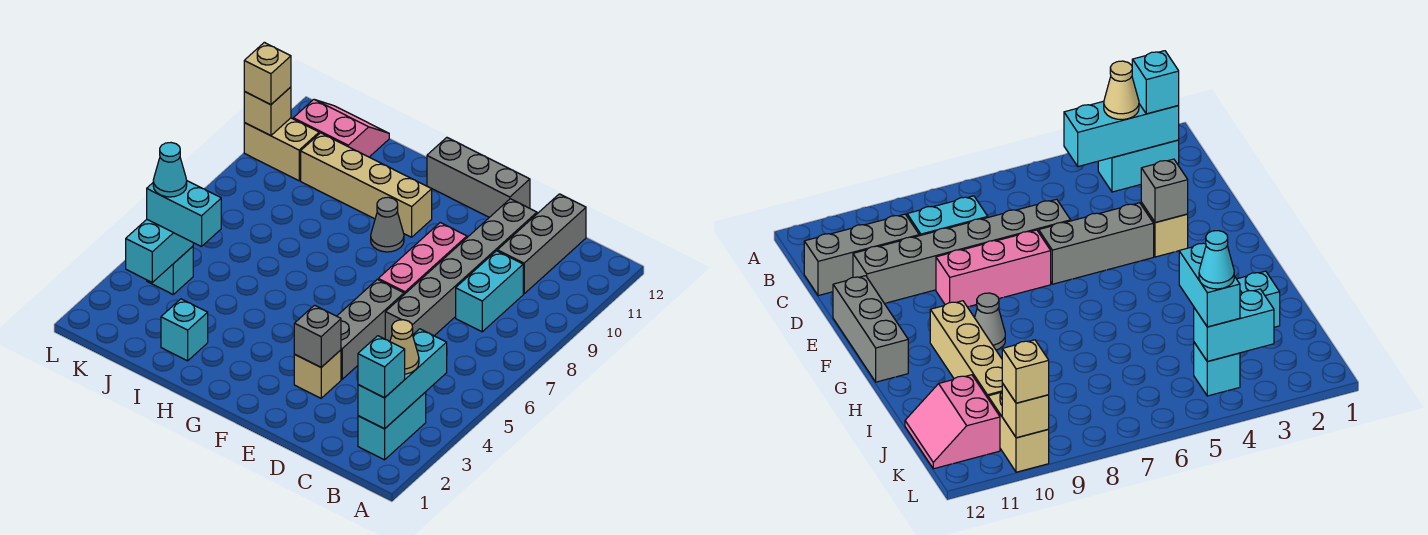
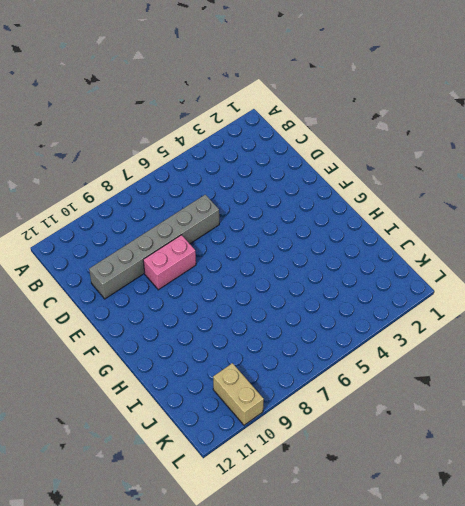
pink 1x2 brick [143,235,196,290] -> pink 1x3 brick [378,223,467,294]
none -> cyan 1x2 brick [358,392,426,460]
none -> cyan 1x2 brick [456,251,523,332]
none -> grey 1x3 brick [497,194,586,294]

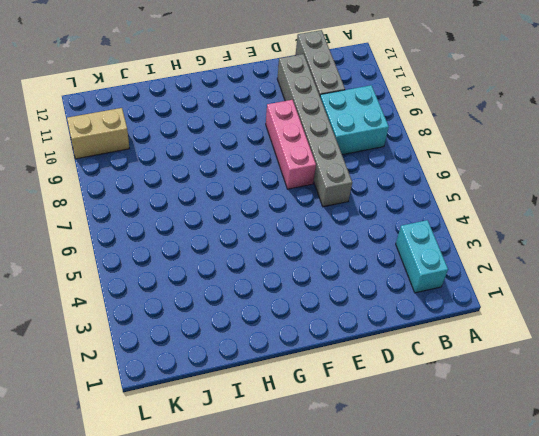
cyan 2x2 brick [320,85,389,155] -> cyan 1x2 brick [456,251,523,332]
none -> tan 1x1 brick [294,350,341,398]
none -> grey 1x3 brick [337,279,404,379]
none -> grey 1x3 brick [427,138,530,217]

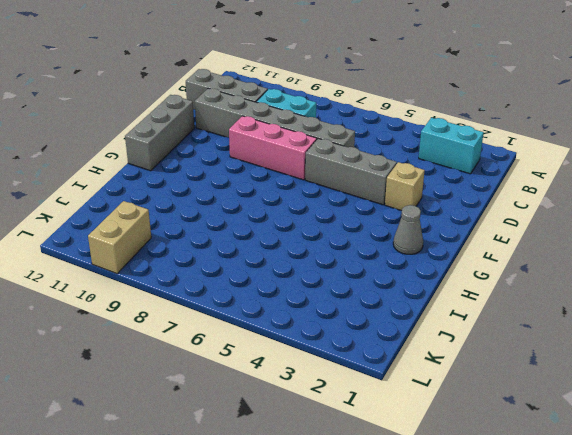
grey 1x1 cone [393,205,423,254] -> grey 1x1 cone moved to [371,197,404,252]
none -> tan 1x4 brick [301,133,432,237]
none -> cyan 1x1 brick [161,299,208,361]
none -> pink 2x2 slope [293,100,389,157]

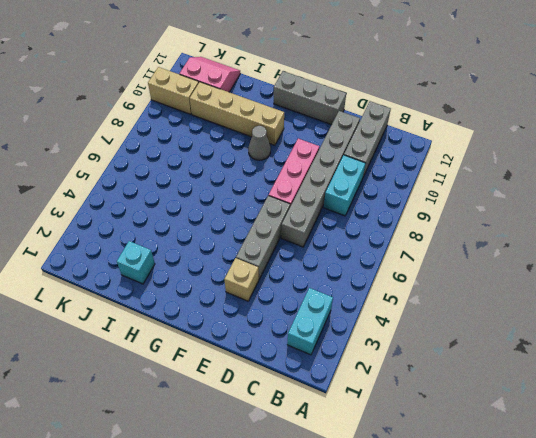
none -> cyan 1x1 brick [147,246,193,294]
none -> cyan 1x3 brick [358,329,447,429]
none -> grey 1x1 brick [294,305,341,367]

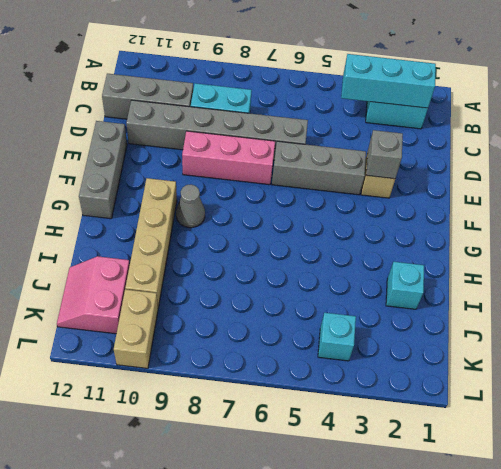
none -> cyan 1x2 brick [126,220,193,282]
none -> tan 1x1 brick [244,87,291,136]
none -> cyan 1x1 brick [358,336,405,398]

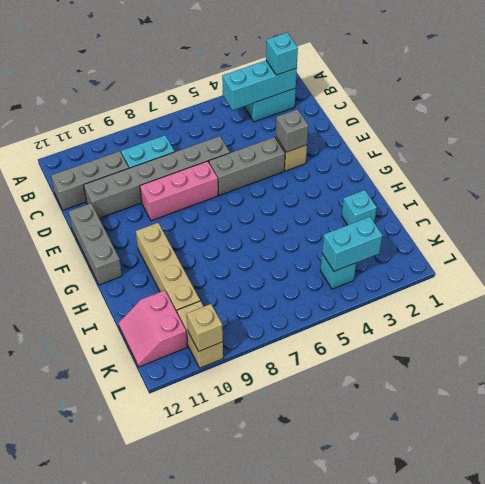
none -> grey 1x1 cone [371,197,404,252]
none -> tan 1x1 cone [390,320,419,374]
none -> cyan 1x2 brick [147,181,221,247]

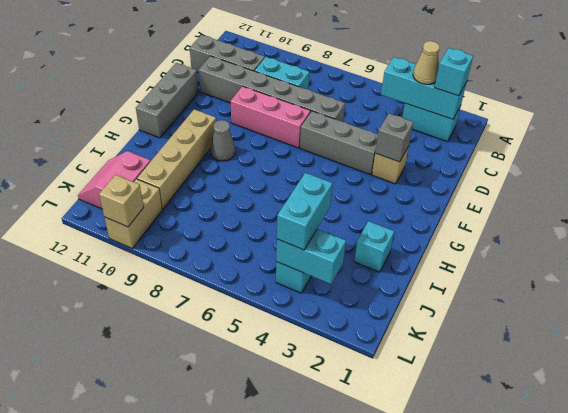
none -> tan 1x1 brick [244,42,291,105]
none -> cyan 1x1 cone [153,143,187,197]

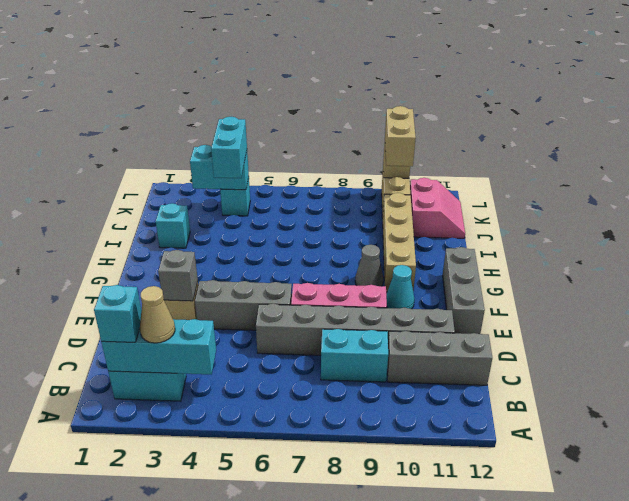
cyan 1x1 cone [386,265,414,309] -> cyan 1x1 cone moved to [153,143,187,197]
tan 1x2 brick [385,106,416,166] -> tan 1x1 brick [244,42,291,105]

